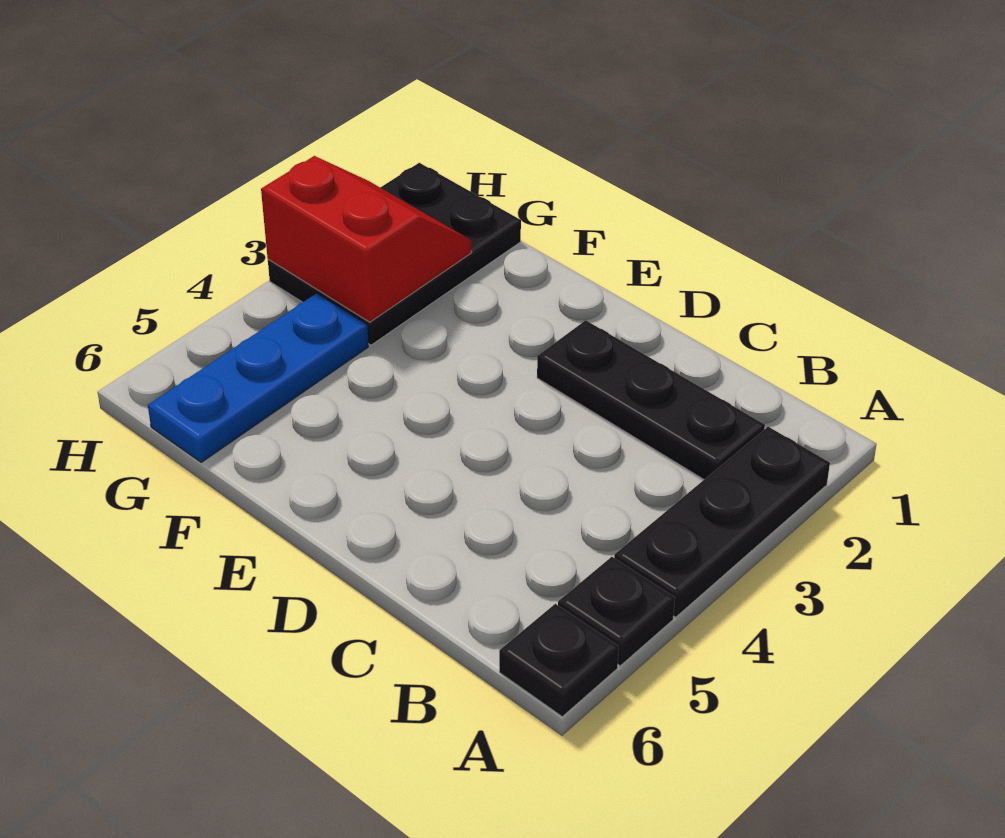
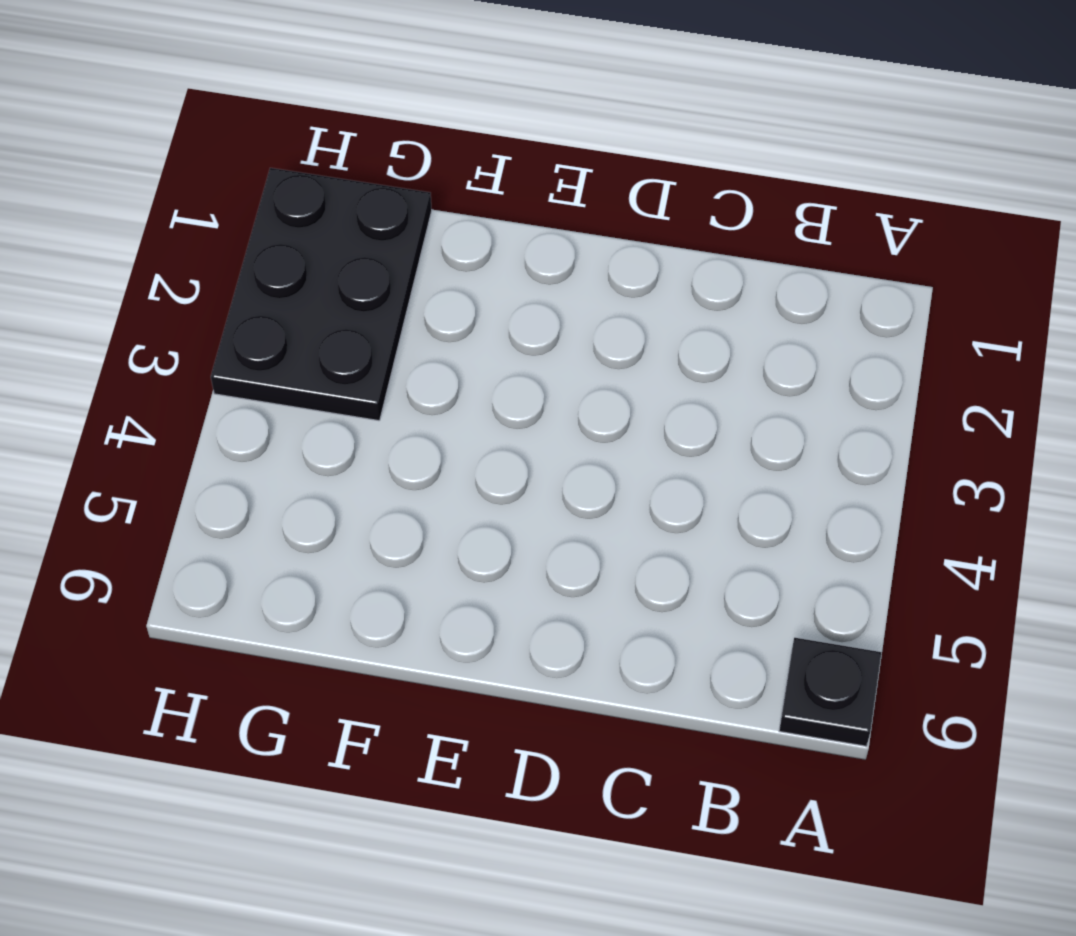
none -> black 1x3 plate [614,427,830,617]
none -> black 1x1 plate [558,557,675,666]

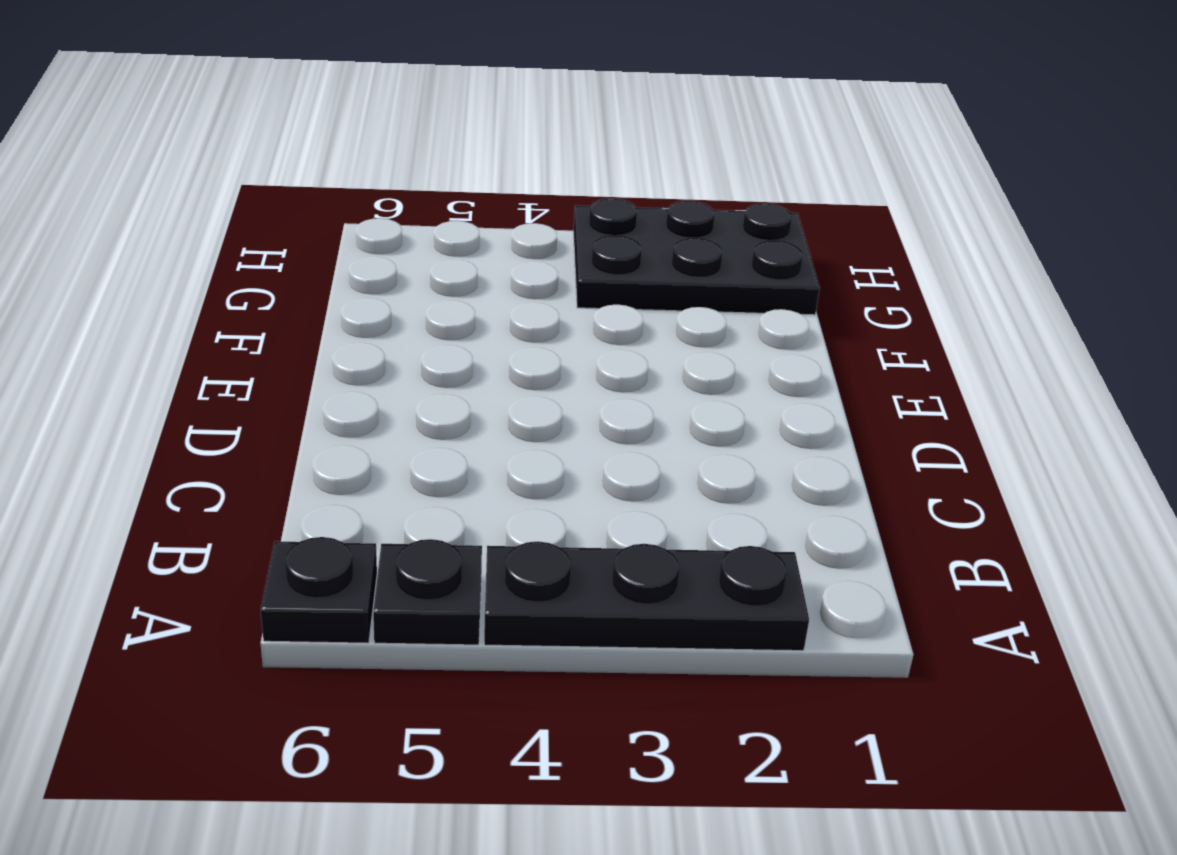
none -> black 1x3 plate [537,320,765,479]
none -> blue 1x3 plate [148,293,368,462]

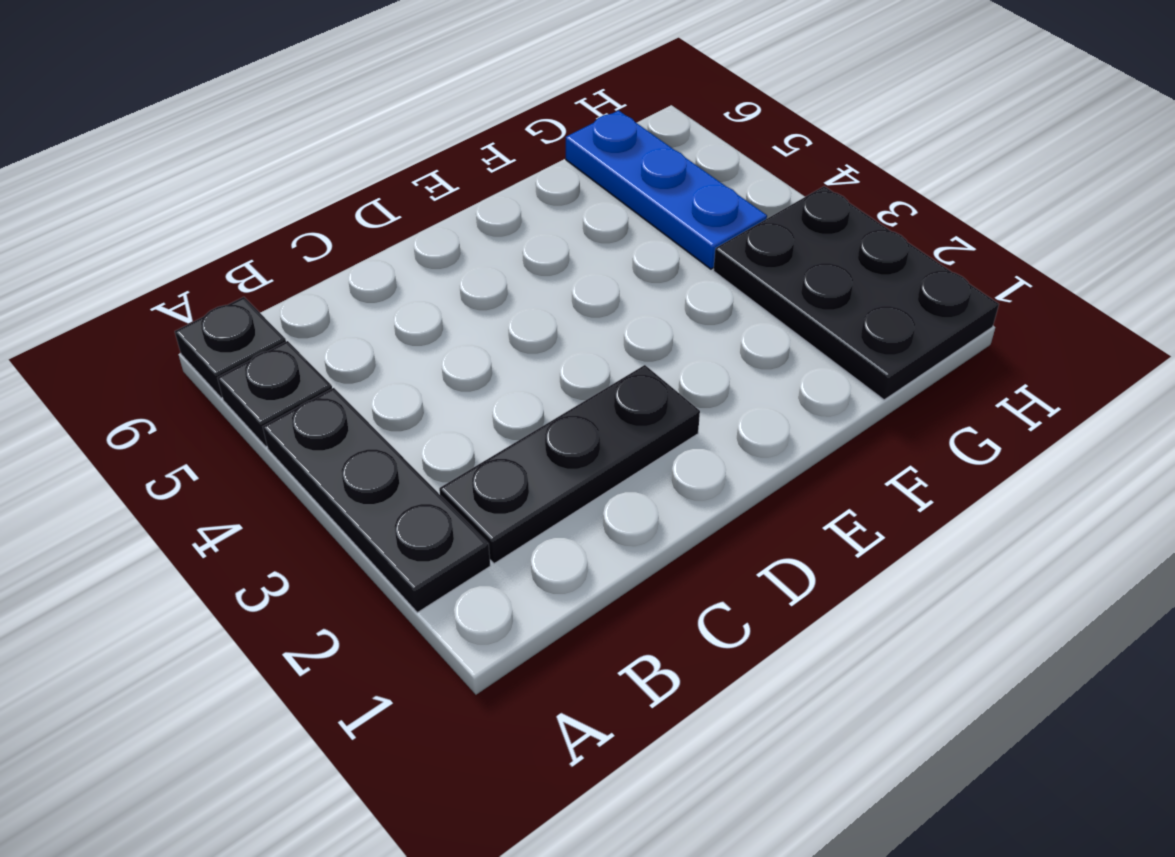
none -> red 2x2 slope [261,156,472,322]

